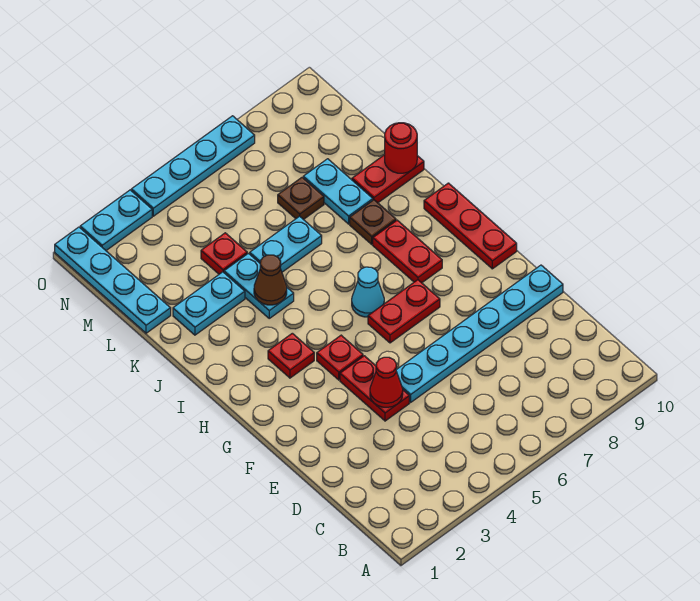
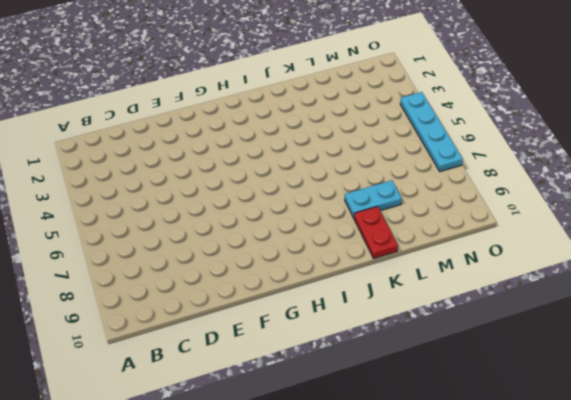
none -> red 1x2 plate [340,356,409,421]
none -> cyan 1x6 plate [396,265,563,402]
none -> red 1x1 plate [317,335,363,380]

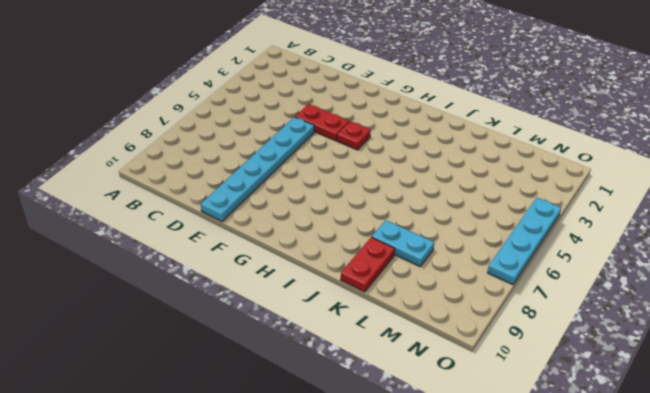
none -> red 1x2 plate [368,280,440,343]
none -> red 1x3 plate [424,183,517,269]
none -> red 1x1 plate [268,333,314,378]

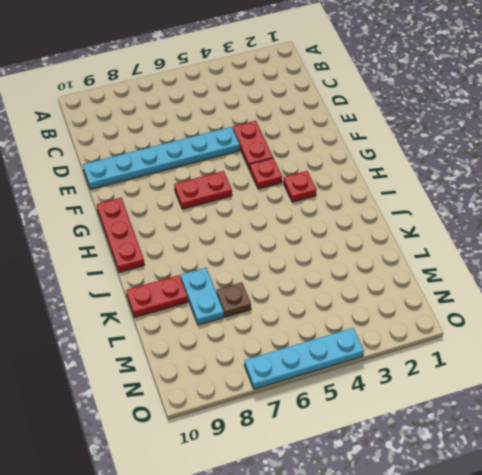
none -> cyan 1x1 cone [352,267,384,317]
none -> red 1x2 plate [373,220,442,283]
none -> cyan 1x2 plate [224,253,294,318]

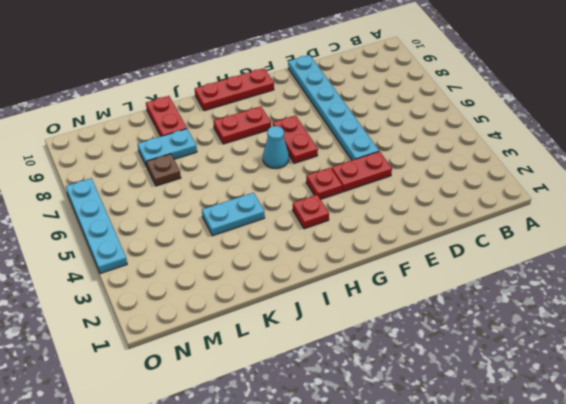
none -> brown 1x1 plate [350,200,396,244]
none -> cyan 1x2 plate [173,272,245,335]
none -> cyan 1x2 plate [250,216,322,272]

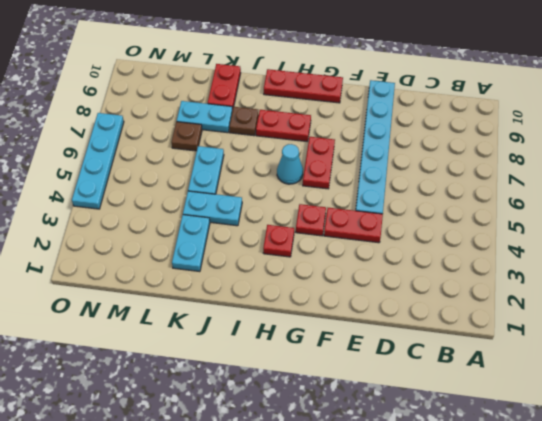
none -> cyan 1x4 plate [55,227,171,333]
none -> red 1x1 plate [201,233,247,274]
none -> cyan 1x2 plate [80,190,152,250]

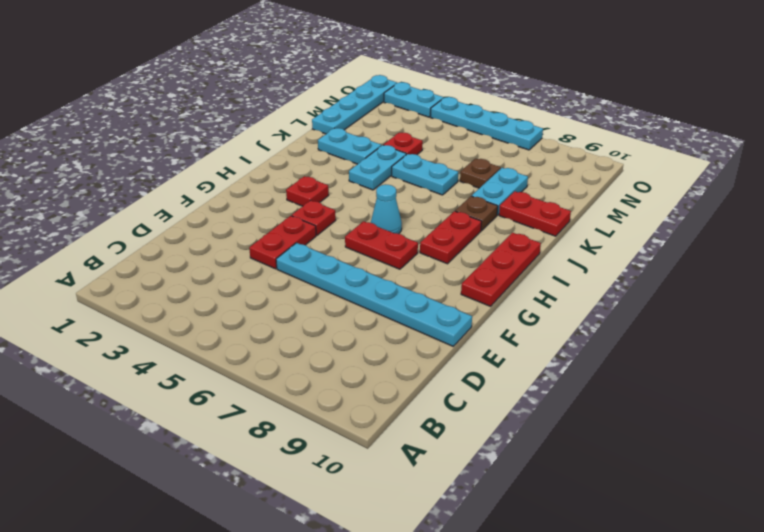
none -> red 1x1 cone [370,357,403,407]
none -> brown 1x1 cone [254,255,287,305]
none -> red 1x1 round brick [385,123,417,173]

